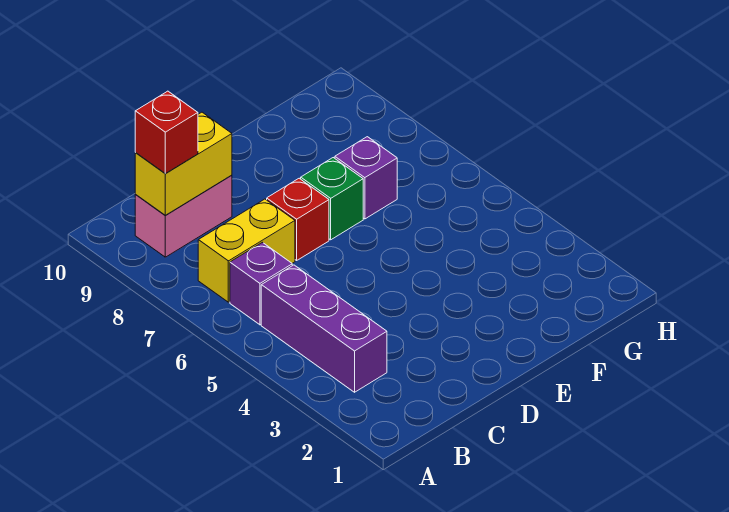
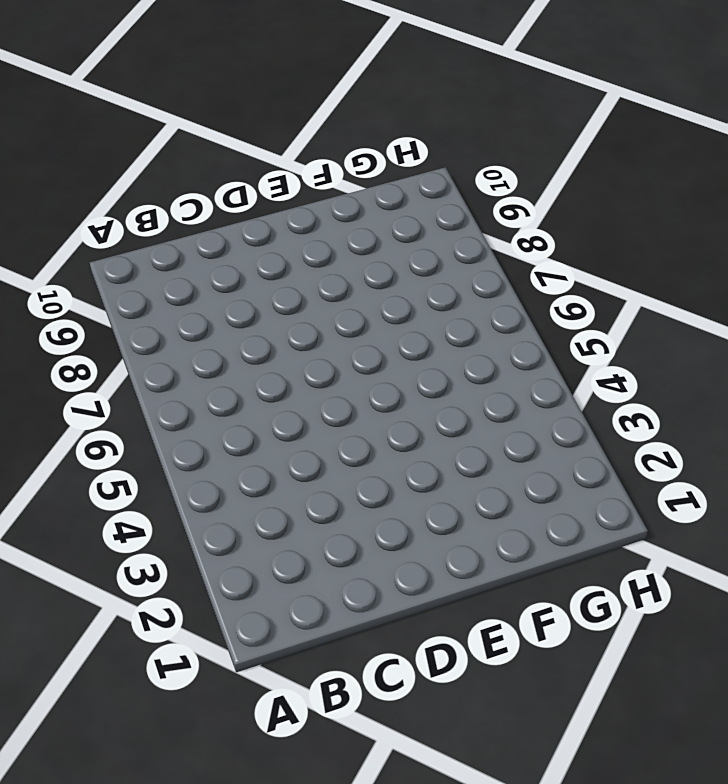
none -> purple 1x3 brick [261,265,387,392]
none -> purple 1x1 brick [230,242,292,325]

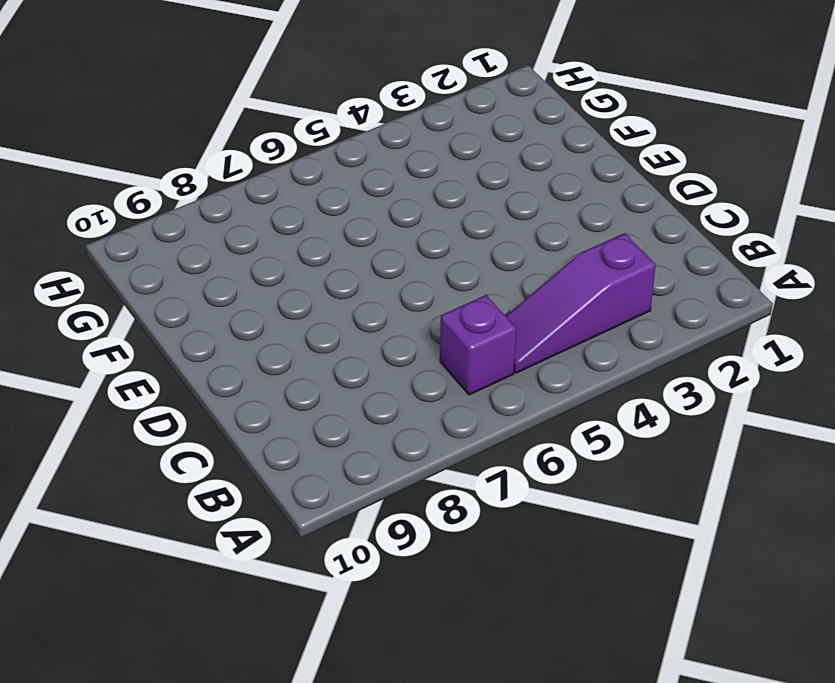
purple 1x3 slope [506,233,656,373] -> purple 1x3 brick [261,265,387,392]
none -> yellow 1x2 brick [198,199,295,302]
none -> pink 1x2 brick [135,175,232,257]

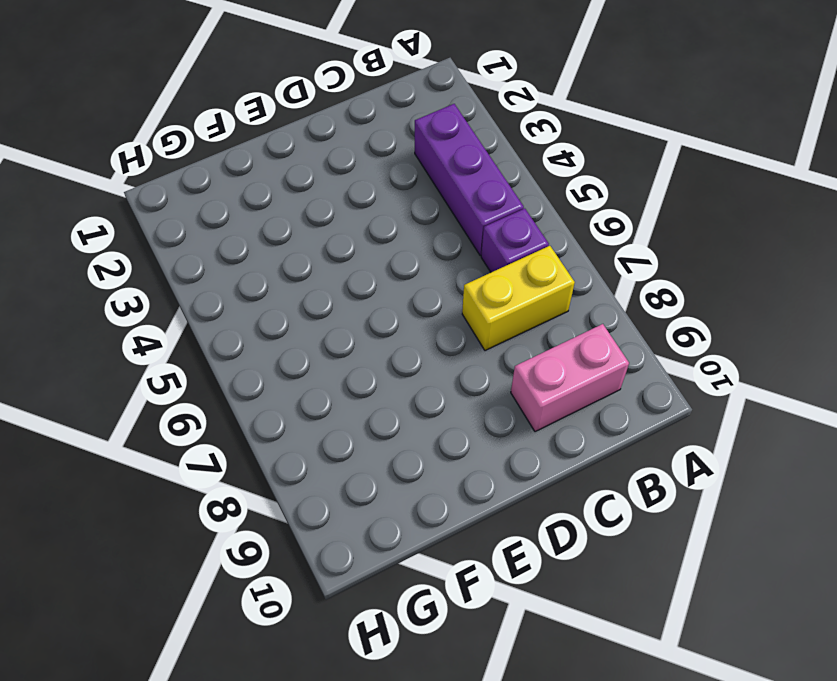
none -> red 1x1 brick [267,178,329,260]
none -> green 1x1 brick [301,158,363,240]

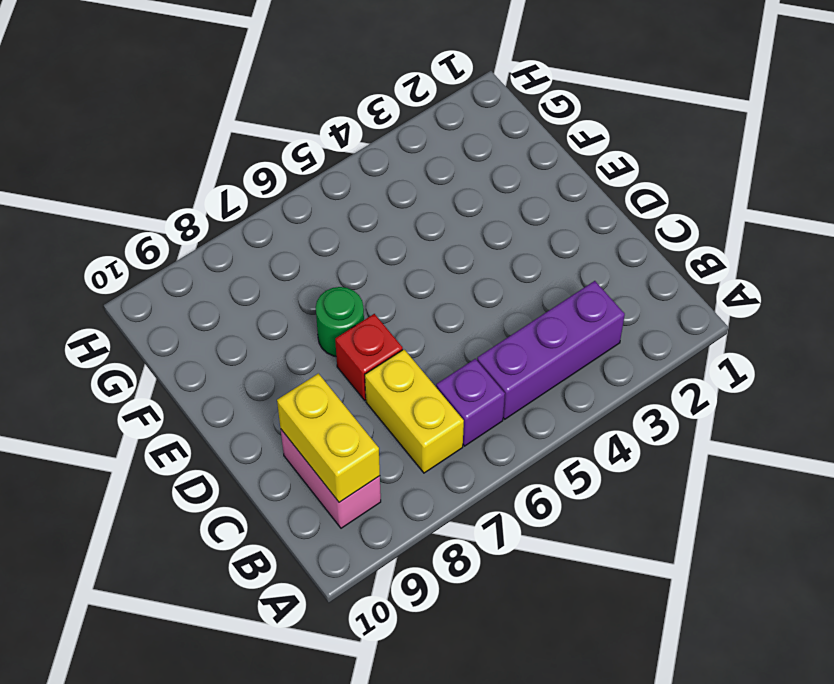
green 1x1 round brick [316,287,364,356] -> green 1x1 brick [301,158,363,240]
none -> purple 1x1 brick [335,137,397,219]
none -> red 1x1 brick [135,91,198,173]

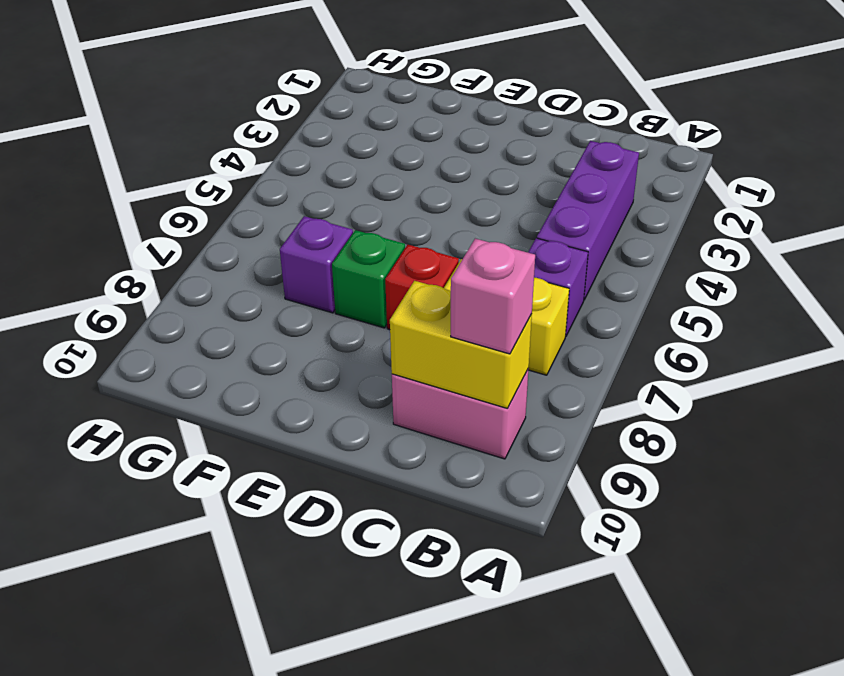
pink 1x1 brick [451,239,535,354] -> red 1x1 brick [135,91,198,173]

